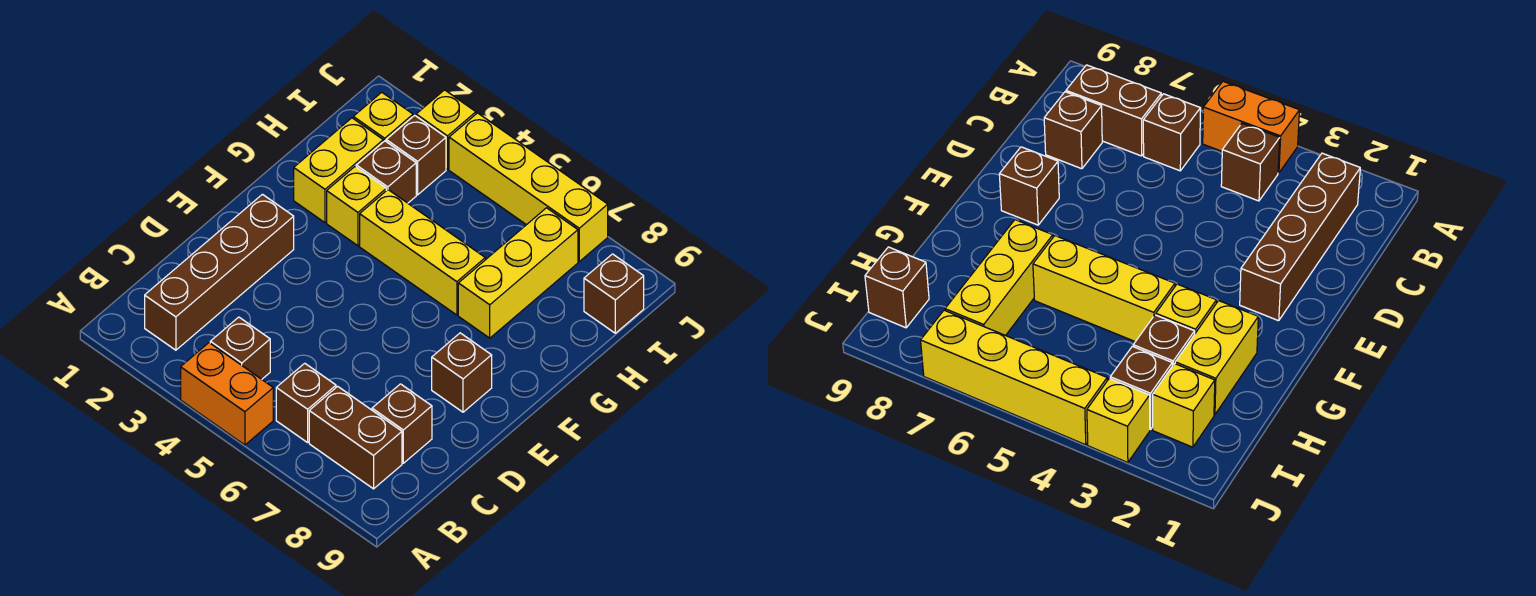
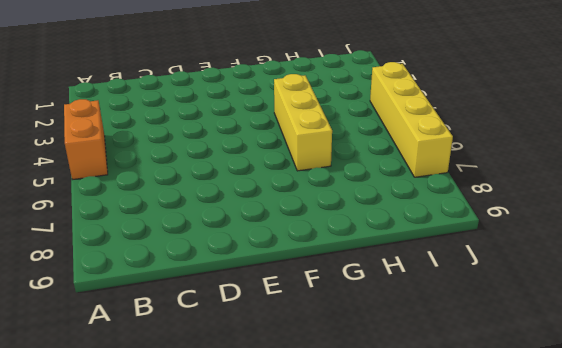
none -> brown 1x4 brick [145,194,294,350]
none -> brown 1x1 brick [210,317,270,379]
none -> brown 1x1 brick [276,363,336,442]

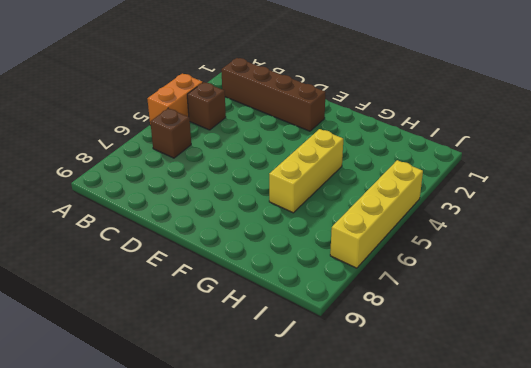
none -> brown 1x2 brick [309,386,402,489]
none -> brown 1x1 brick [372,384,432,463]
none -> brown 1x1 brick [432,333,492,412]

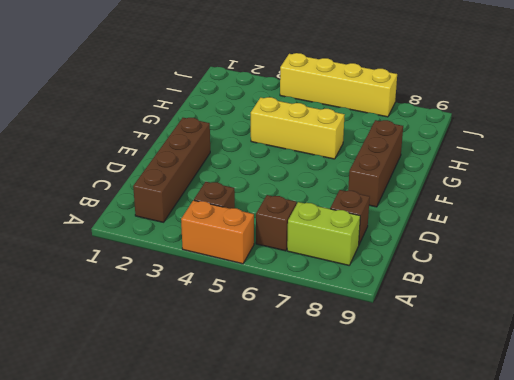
lime 1x2 brick [287,202,360,265] -> brown 1x2 brick [309,386,402,489]
brown 1x3 brick [348,120,403,207] -> brown 1x1 brick [432,333,492,412]
none -> yellow 1x2 brick [294,118,383,223]
none -> yellow 1x1 brick [327,167,386,246]
none -> yellow 1x3 brick [458,208,578,338]

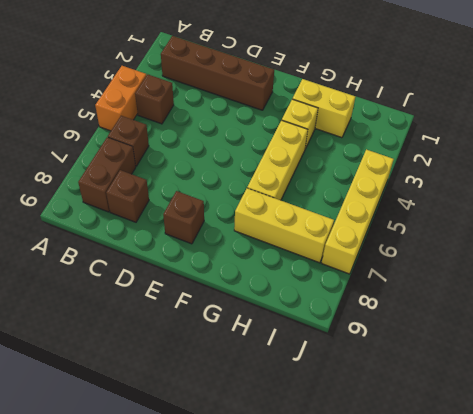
none -> brown 1x1 brick [356,141,416,203]
none -> yellow 1x1 brick [353,92,413,142]
none -> brown 1x1 brick [386,115,446,195]

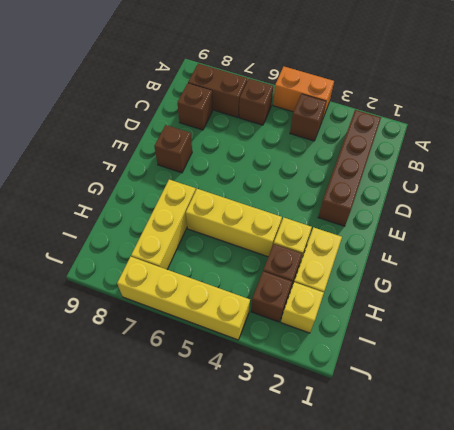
none -> brown 1x1 brick [584,254,644,333]
none -> yellow 1x1 brick [416,90,476,169]

